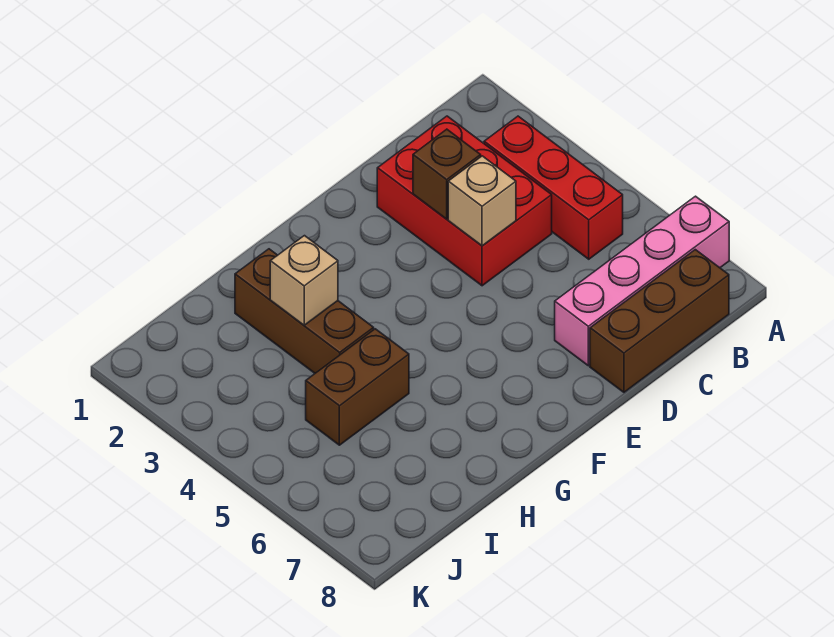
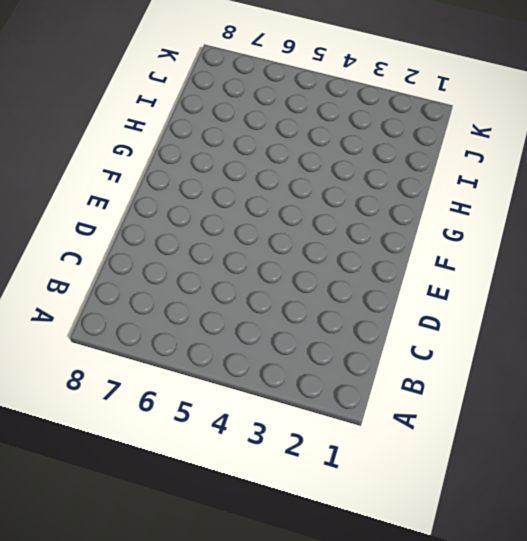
none -> pink 1x4 brick [555,196,729,366]
none -> red 1x3 brick [484,116,623,259]

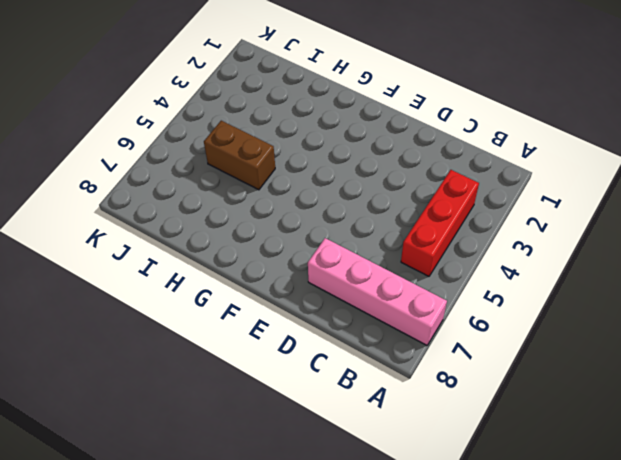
none -> brown 1x3 brick [590,250,729,392]
none -> red 2x3 brick [377,116,552,286]

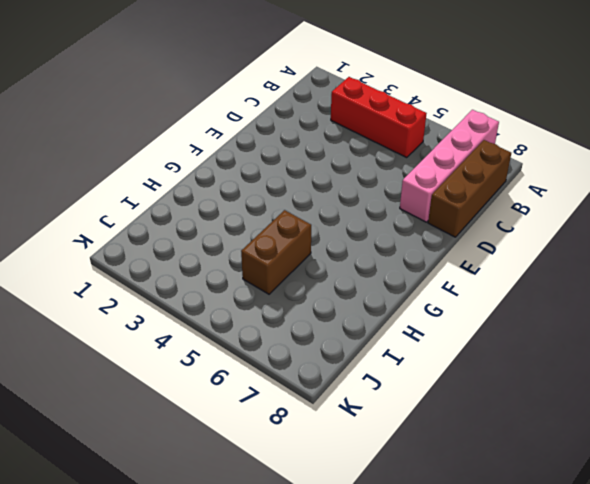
none -> red 2x3 brick [377,116,552,286]
none -> brown 1x3 brick [235,249,374,373]

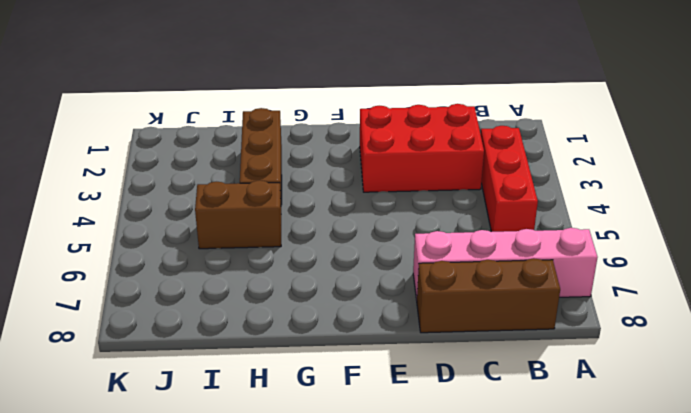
red 2x3 brick [360,104,484,192] -> red 2x3 brick turned to [377,116,552,286]
none -> brown 1x1 brick [413,129,481,219]
none -> tan 1x1 brick [448,156,516,246]

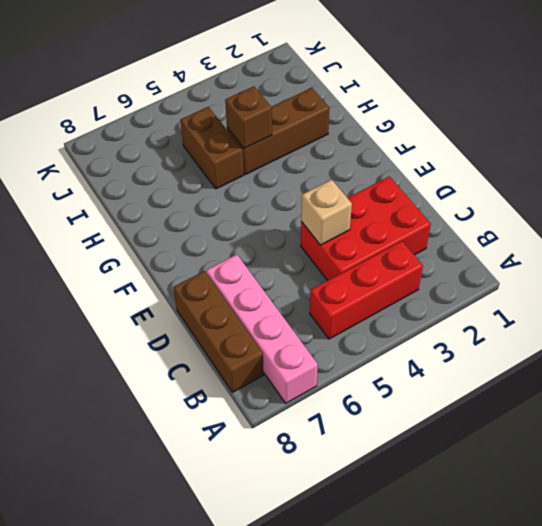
brown 1x1 brick [225,86,272,148] -> brown 1x1 brick moved to [413,129,481,219]
none -> tan 1x1 brick [270,236,338,325]

